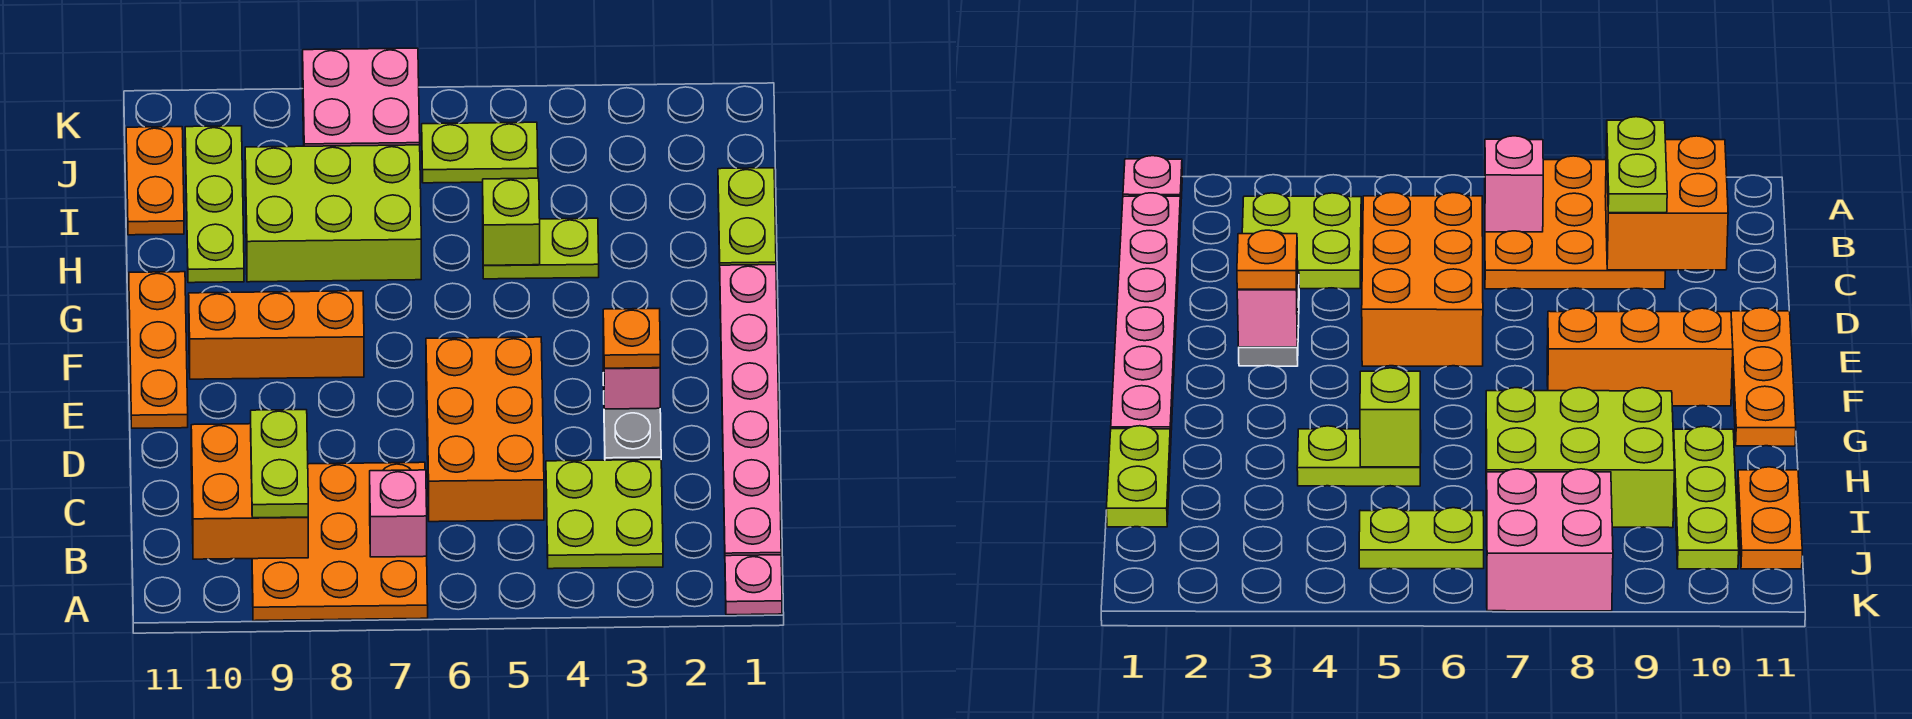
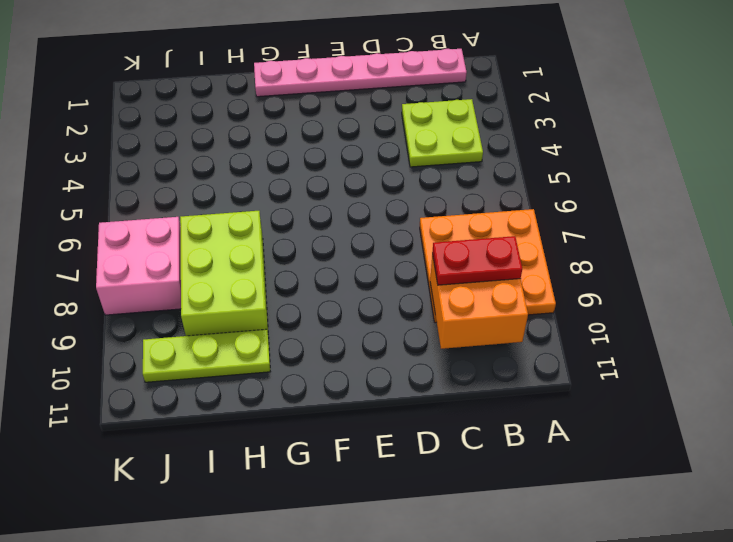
red 1x2 plate [432,236,522,285] -> lime 1x2 plate [251,410,308,518]
none -> pink 1x1 plate [725,555,782,615]
none -> orange 2x3 brick [426,337,544,522]
none -> grey 1x2 plate [603,373,661,460]

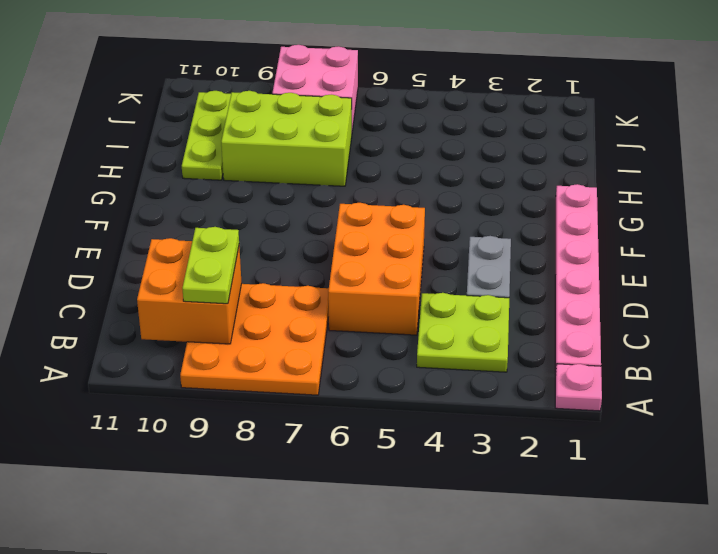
none -> orange 1x3 plate [129,272,188,428]
none -> orange 1x3 brick [189,291,364,379]
none -> lime 1x2 plate [718,168,776,265]

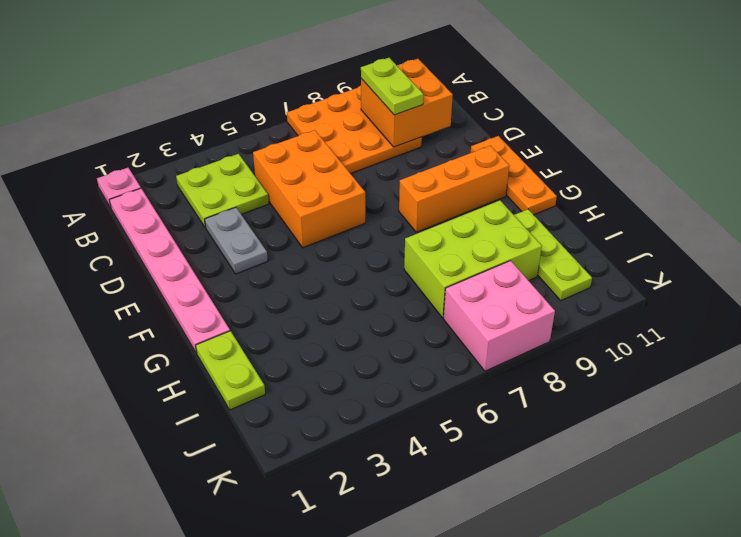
none -> lime 1x2 plate [483,218,599,279]
none -> orange 1x2 plate [126,127,184,235]
none -> lime 1x2 plate [422,122,538,183]

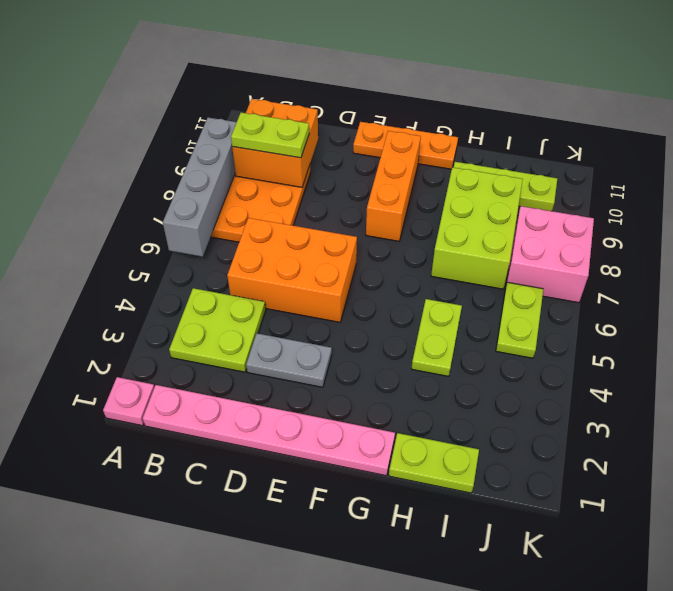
grey 1x4 brick [163,118,237,257] -> none
none -> orange 1x2 plate [126,127,184,235]
none -> pink 1x1 brick [370,470,427,557]
none -> pink 1x1 brick [603,332,660,409]

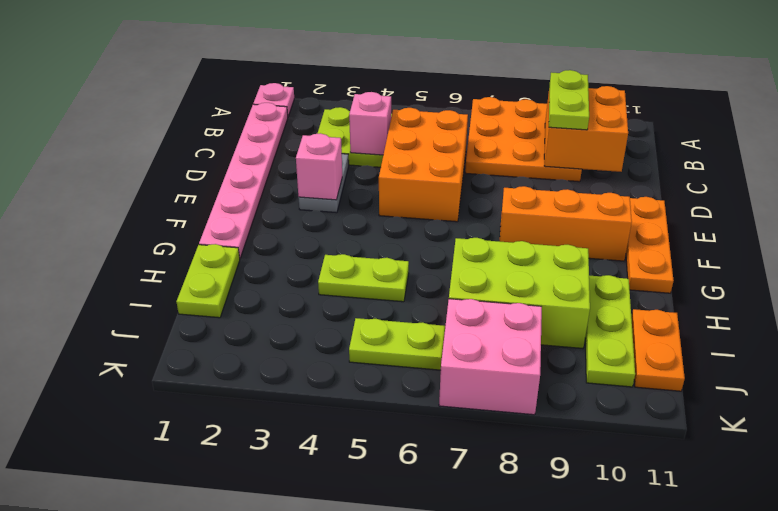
pink 1x1 brick [349,92,391,155] -> pink 1x1 brick moved to [370,470,427,557]
none -> lime 1x1 brick [483,178,540,265]
none -> orange 1x1 plate [603,309,660,368]

